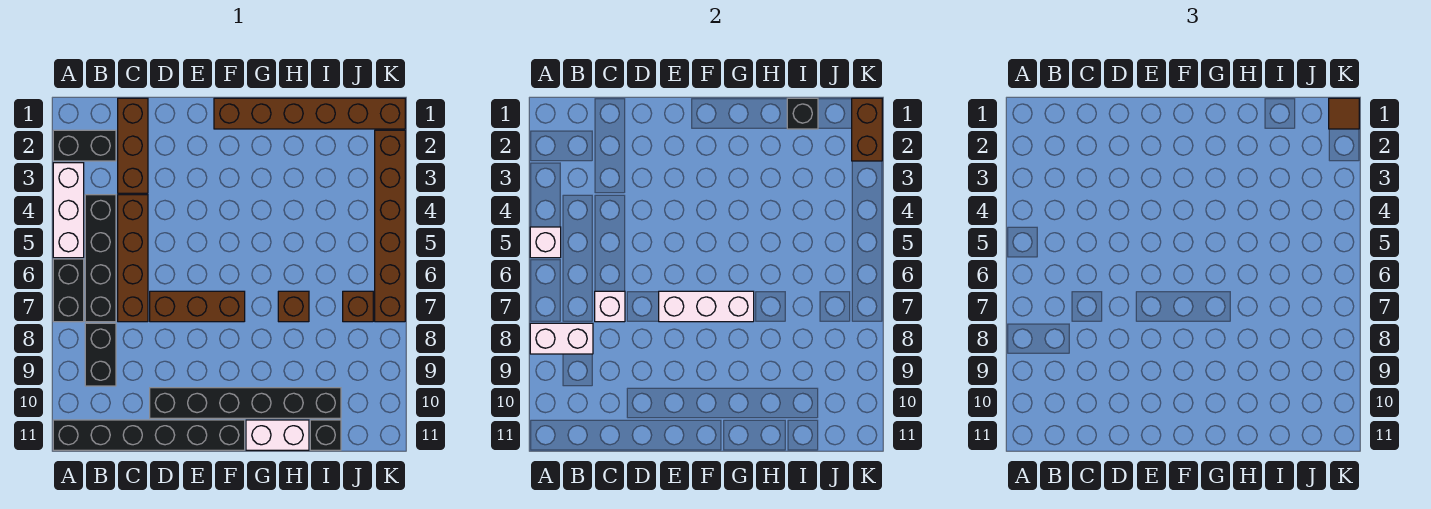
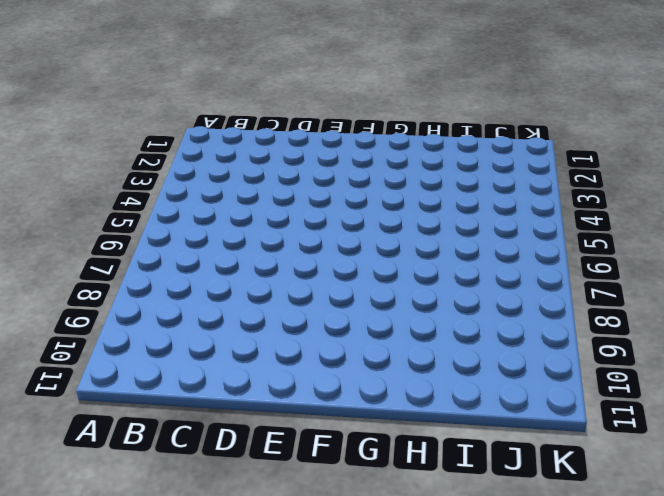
none -> black 1x2 brick [53,130,116,161]
none -> white 1x3 brick [53,163,84,258]
none -> black 1x2 brick [53,259,84,322]

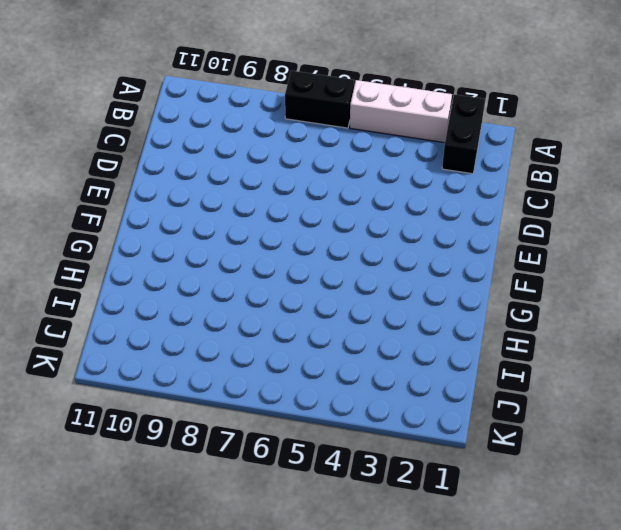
none -> black 1x6 brick [53,420,245,450]
none -> black 1x4 brick [85,195,116,322]
none -> black 1x2 brick [85,323,116,386]

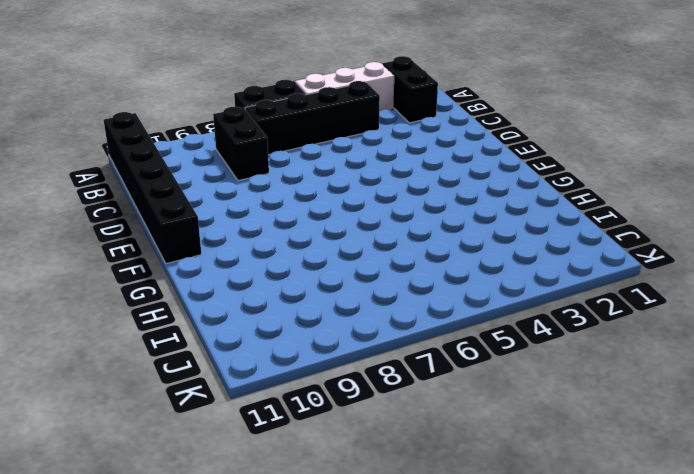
black 1x2 brick [213,107,269,181] -> black 1x2 brick turned to [85,323,116,386]
none -> brown 1x3 brick [118,98,148,193]
none -> brown 1x4 brick [118,195,148,322]
none -> brown 1x3 brick [150,291,245,322]

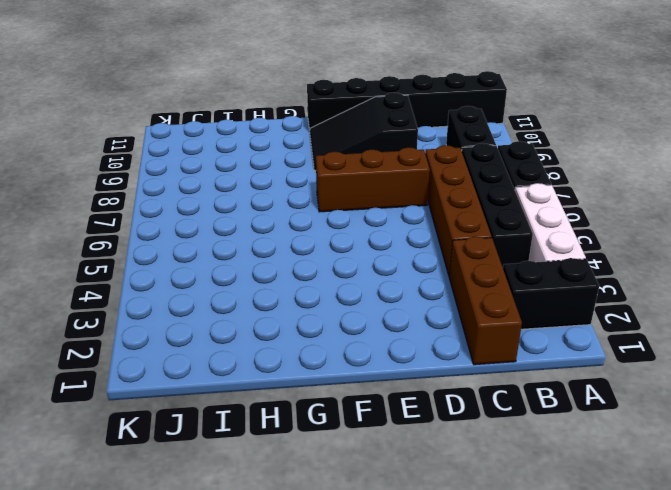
black 2x3 slope [310,93,418,171] -> black 1x6 brick [150,388,341,418]
none -> brown 1x6 brick [214,98,405,129]
none -> white 1x2 brick [246,420,309,450]
none -> brown 1x1 brick [278,291,309,322]

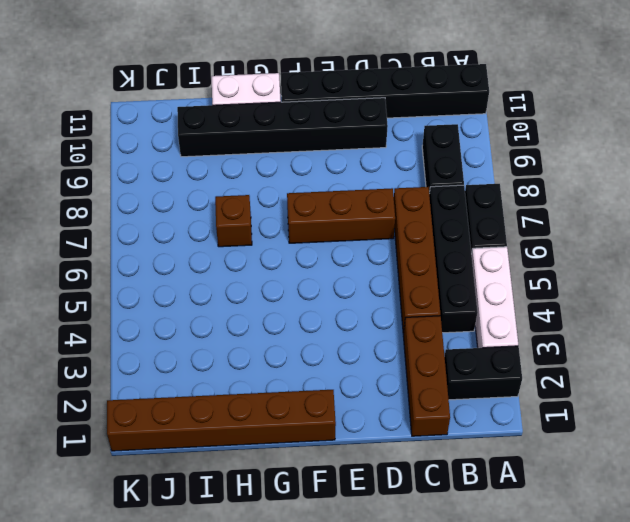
none -> black 1x1 brick [310,420,341,450]
none -> brown 1x1 brick [343,291,373,322]
none -> brown 1x6 brick [375,130,405,322]

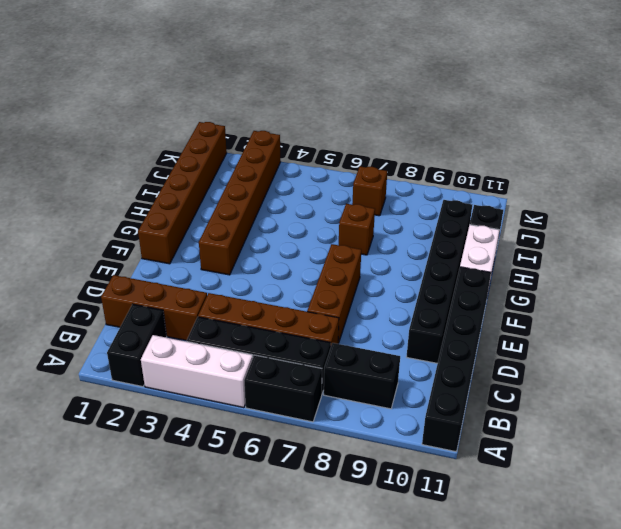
brown 1x6 brick [199,131,281,275] -> brown 1x6 brick turned to [375,130,405,322]
none -> white 1x1 brick [530,227,561,258]
none -> white 1x2 brick [530,323,593,354]
none -> white 1x1 brick [595,291,625,322]

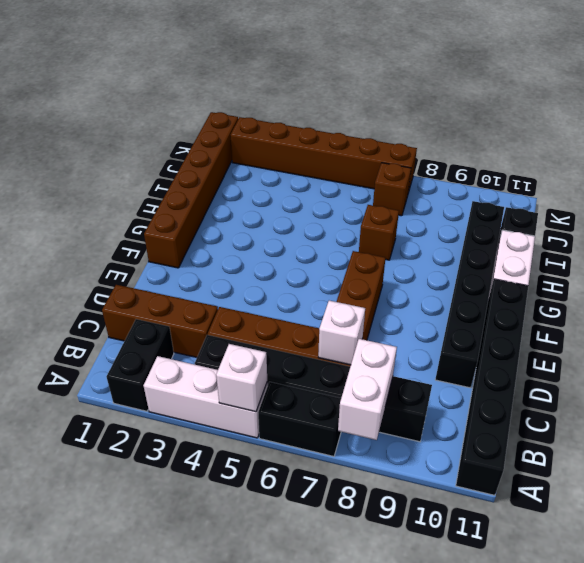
none -> white 1x3 brick [659,291,754,322]
none -> black 1x1 brick [787,98,818,129]
none -> brown 1x2 brick [852,98,882,161]

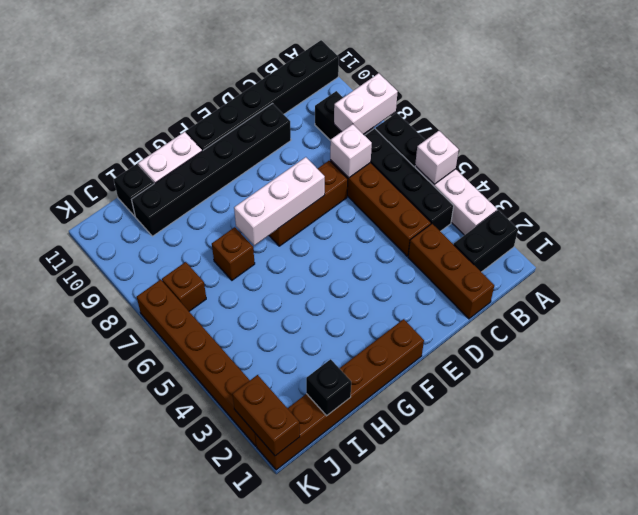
none -> brown 1x1 tile [1329,98,1359,129]

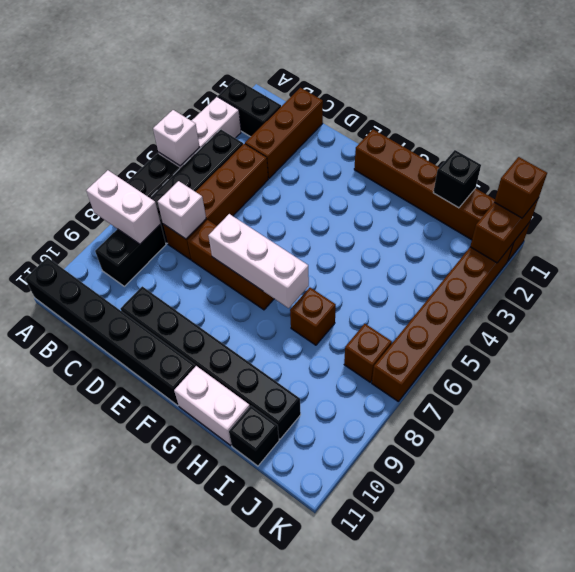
brown 1x1 brick [494,157,547,218] -> brown 1x1 tile [1329,98,1359,129]

